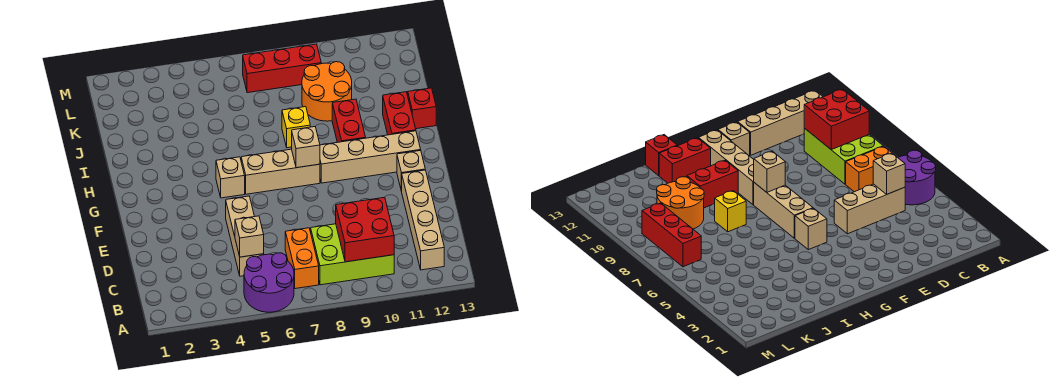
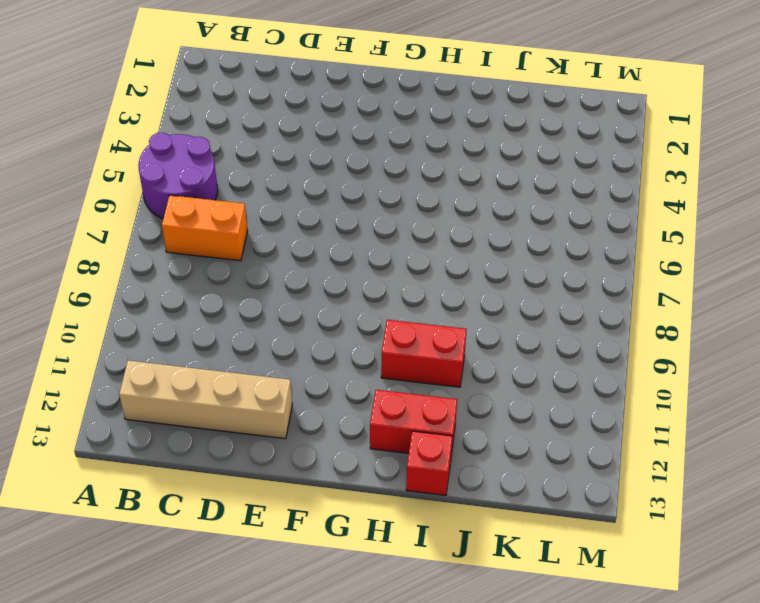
none -> lime 2x3 brick [311,224,394,285]
none -> tan 1x3 brick [226,196,264,276]
none -> tan 1x1 brick [397,151,425,191]

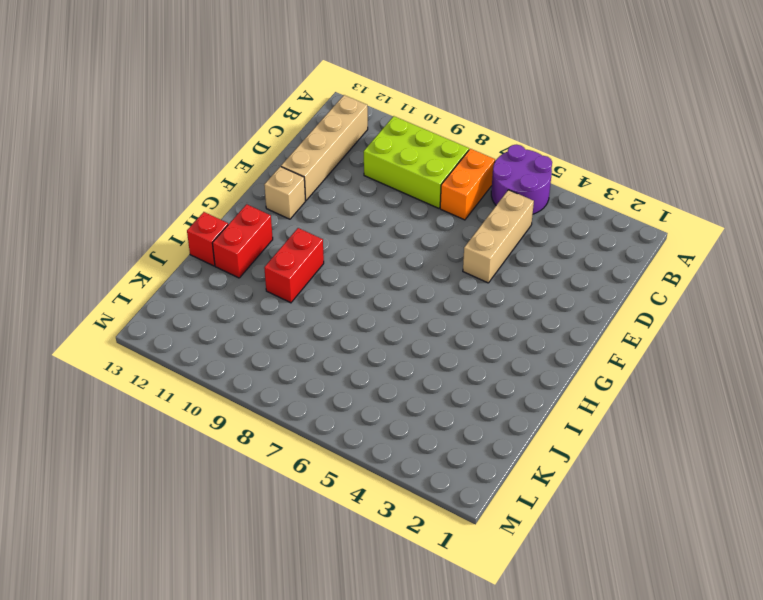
none -> tan 1x1 brick [216,157,245,198]
none -> tan 1x3 brick [241,149,320,194]
none -> tan 1x4 brick [320,131,421,183]

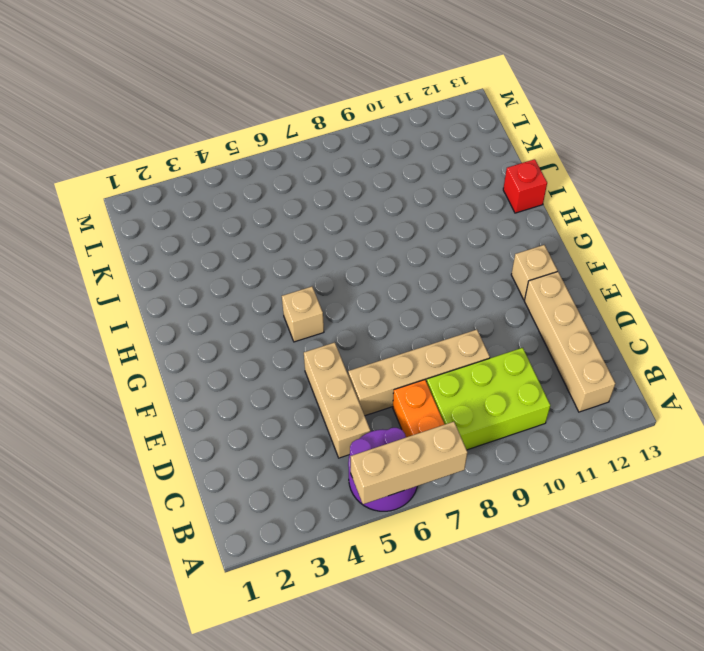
tan 1x3 brick [351,422,467,504] -> tan 1x3 brick moved to [241,149,320,194]
tan 1x4 brick [348,330,490,416] -> tan 1x4 brick moved to [320,131,421,183]
none -> red 1x2 brick [332,99,366,142]
none -> red 1x2 brick [383,92,416,135]
none -> yellow 1x1 brick [282,107,310,148]

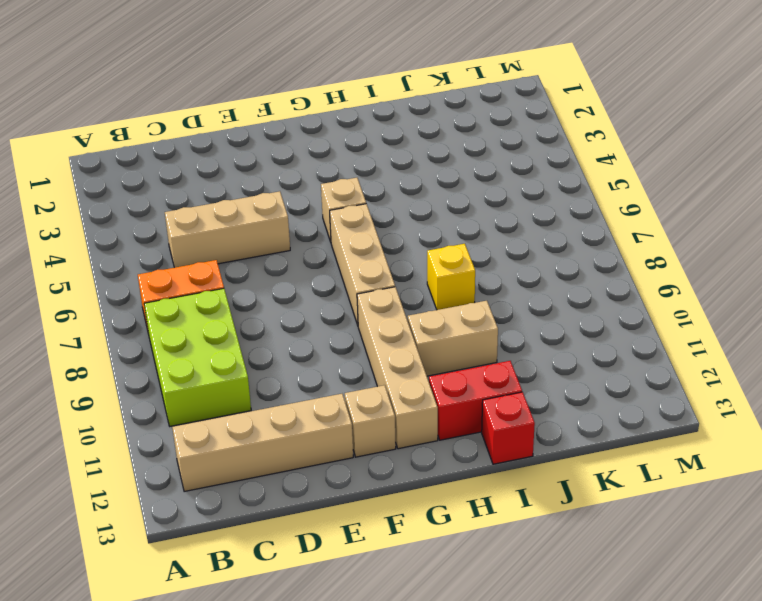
tan 1x2 brick [408,301,498,376] -> red 1x2 brick [332,99,366,142]
none -> purple 2x2 round brick [244,253,294,312]
none -> orange 2x2 round brick [302,62,352,121]
none -> red 1x3 brick [243,44,321,93]

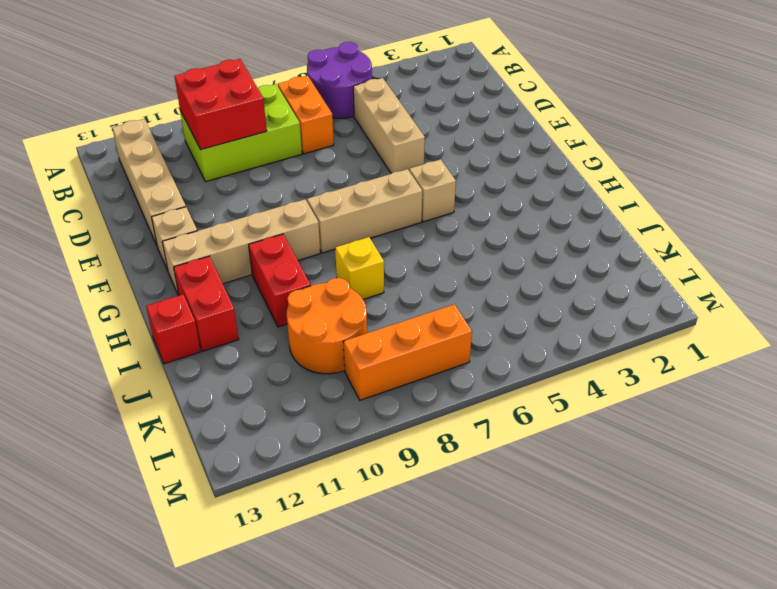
orange 1x3 brick [343,304,472,400] -> red 1x3 brick [243,44,321,93]
none -> tan 1x1 brick [235,216,264,257]
none -> tan 1x1 brick [292,126,320,168]

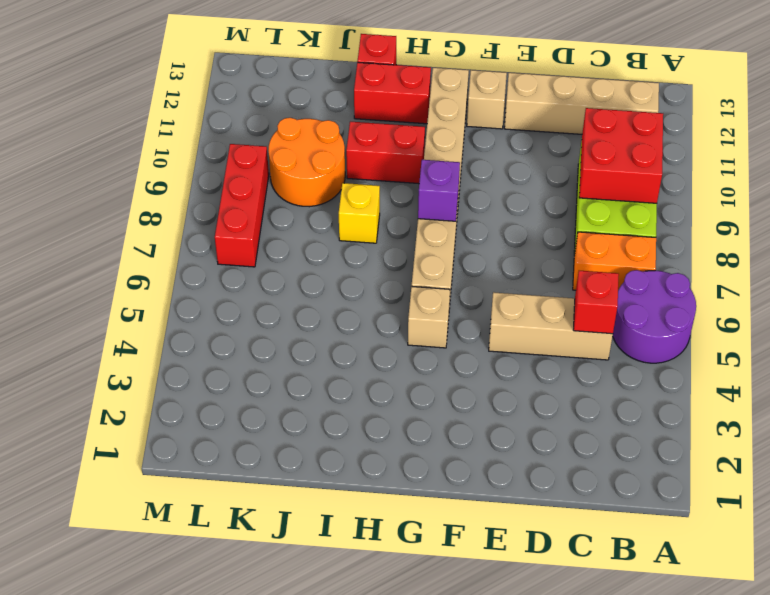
red 1x1 brick [573,271,619,334] -> tan 1x1 brick [235,216,264,257]
purple 1x1 brick [418,160,460,221] -> tan 1x1 brick [292,126,320,168]

